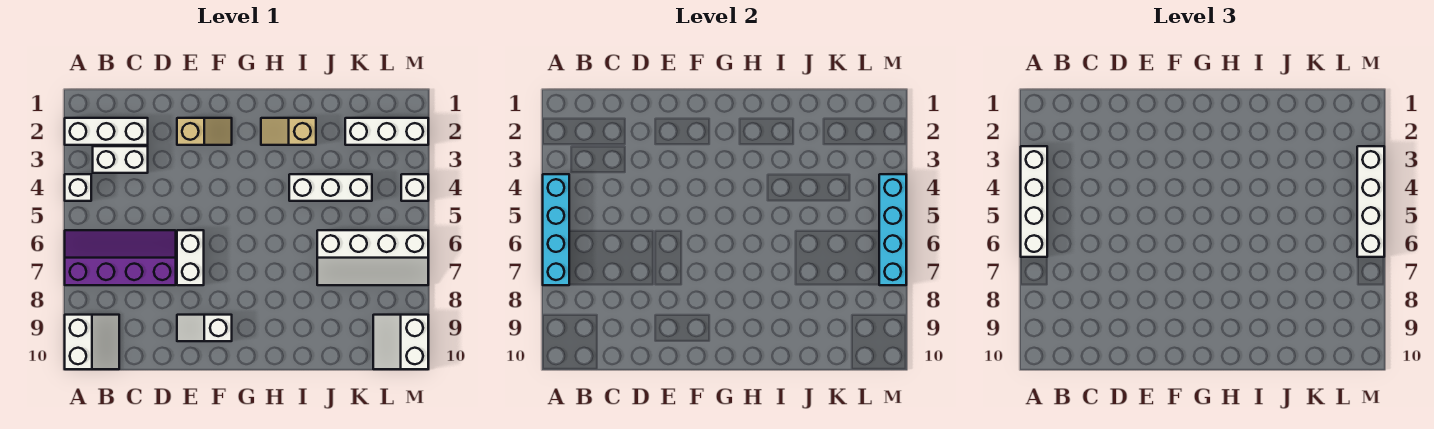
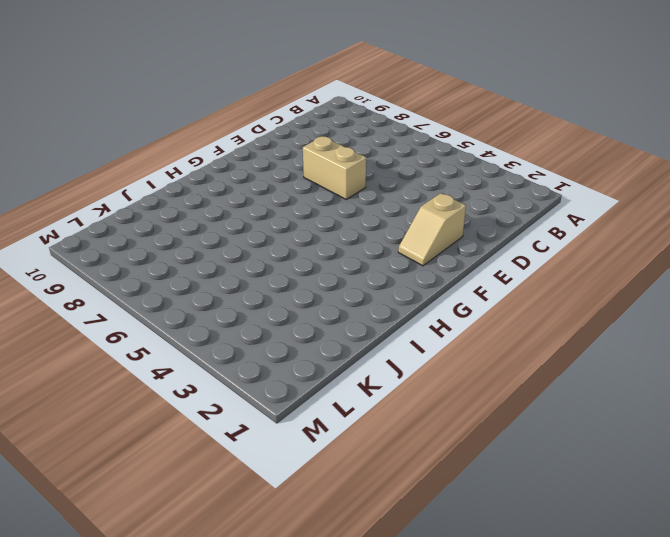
tan 1x2 brick [303,136,366,199] -> white 1x2 brick [177,230,204,285]
none -> white 1x3 brick [65,118,148,145]
none -> white 1x1 brick [65,174,91,201]
none -> purple 2x4 slope [65,230,176,285]

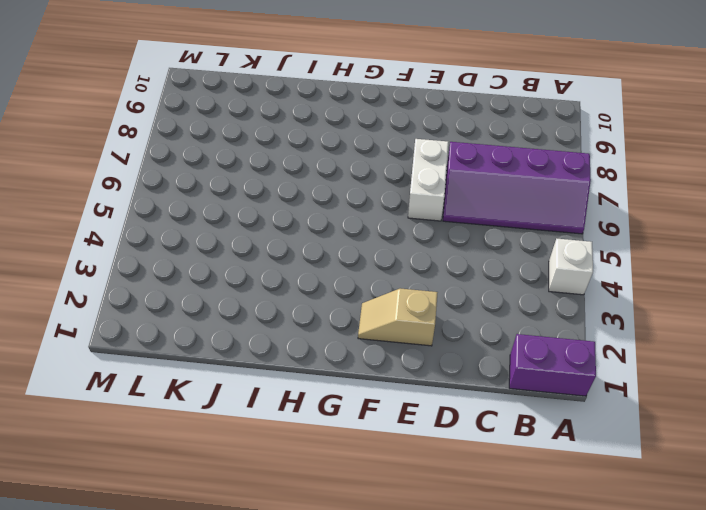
purple 1x2 brick [509,334,596,396] -> none
none -> white 1x3 brick [65,118,148,145]
none -> white 2x2 slope [65,315,119,369]
none -> white 1x2 brick [93,146,148,173]

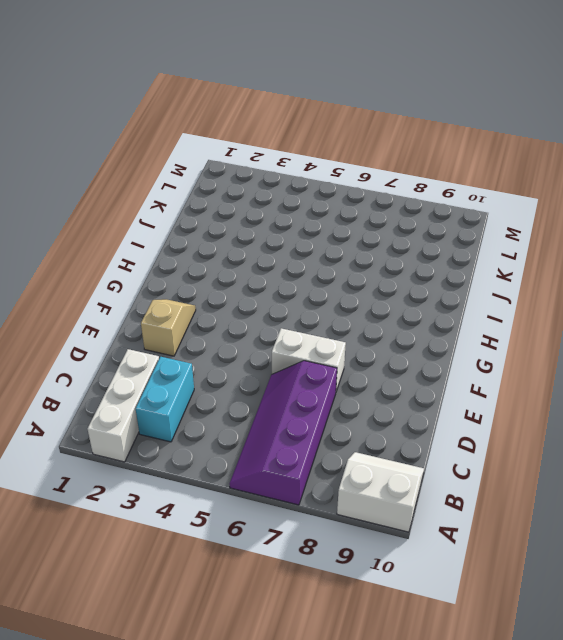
cyan 1x2 brick [136,357,194,442] -> white 1x2 brick [93,146,148,173]
none -> white 1x1 brick [65,174,91,201]
none -> white 1x2 slope [177,315,232,341]
none -> tan 1x2 slope [261,118,316,145]

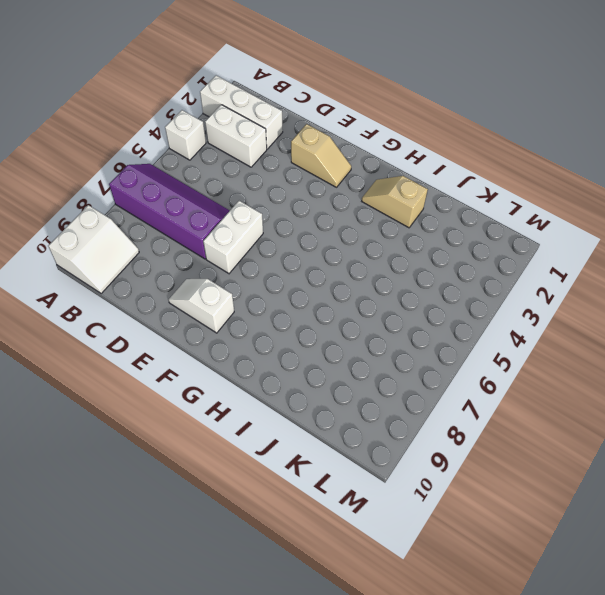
none -> white 1x3 brick [289,174,372,201]
none -> white 2x4 slope [317,230,428,285]
none -> white 1x3 brick [345,118,428,145]

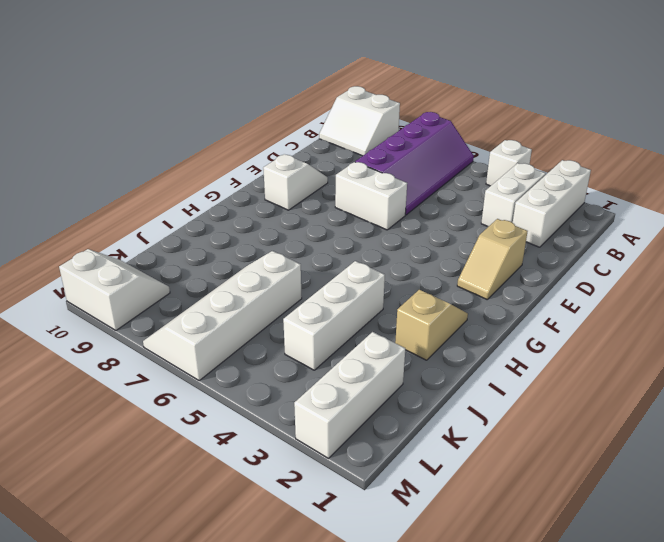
none -> white 1x1 brick [401,174,428,201]
none -> cyan 1x4 brick [543,174,569,285]
none -> cyan 1x4 brick [879,174,906,285]

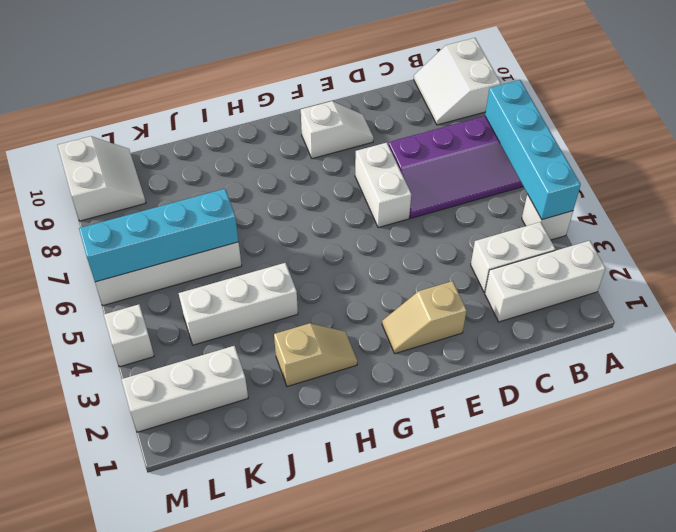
cyan 1x4 brick [79,189,239,282] -> cyan 1x4 brick turned to [879,174,906,285]
none -> white 1x4 brick [1021,146,1047,257]
none -> white 1x4 brick [1357,146,1384,257]

